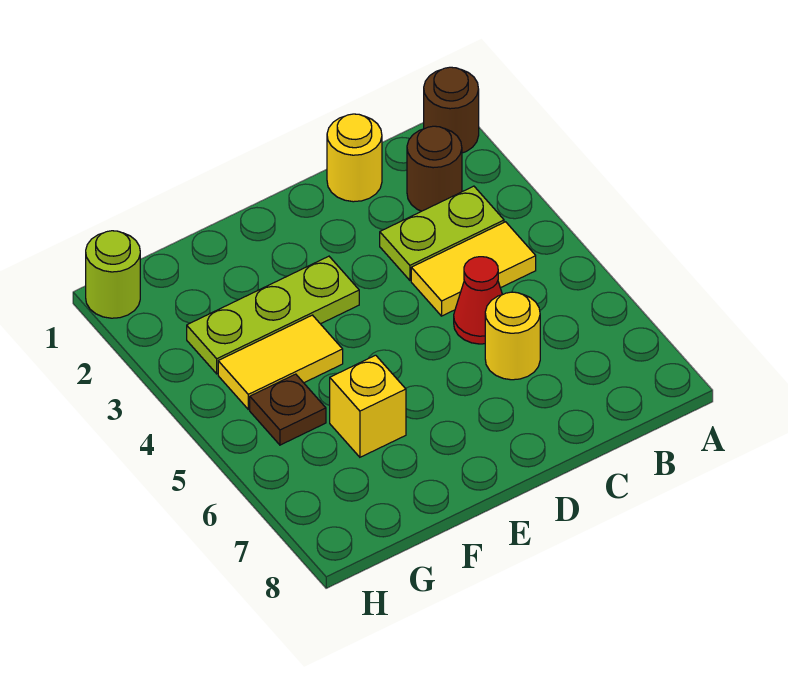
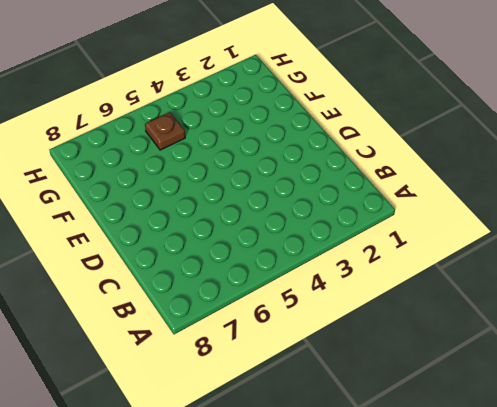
none -> brown 1x1 round brick [424,67,479,153]
none -> brown 1x1 round brick [407,126,462,211]
none -> lime 1x2 plate [380,186,504,280]

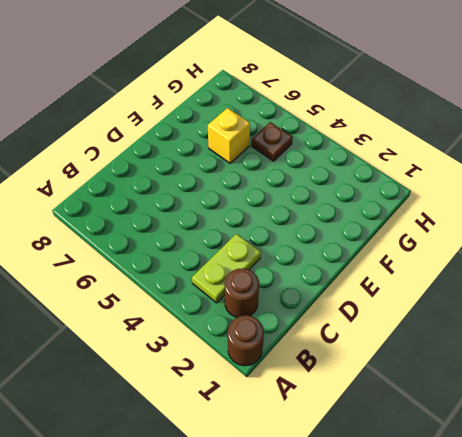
none -> yellow 1x2 tile [411,222,536,316]
none -> yellow 1x1 round brick [327,114,382,202]
none -> red 1x1 cone [454,257,502,344]

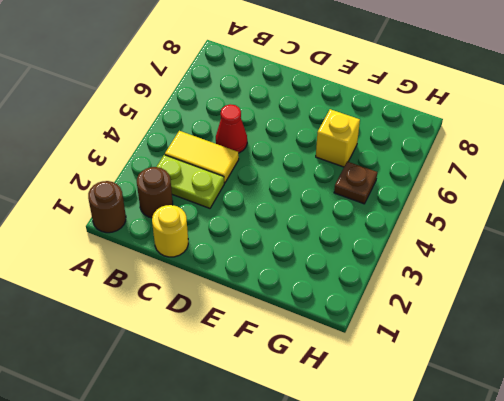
none -> yellow 1x1 round brick [485,292,540,380]
none -> lime 1x3 plate [187,256,359,374]
none -> yellow 1x2 tile [218,315,343,409]

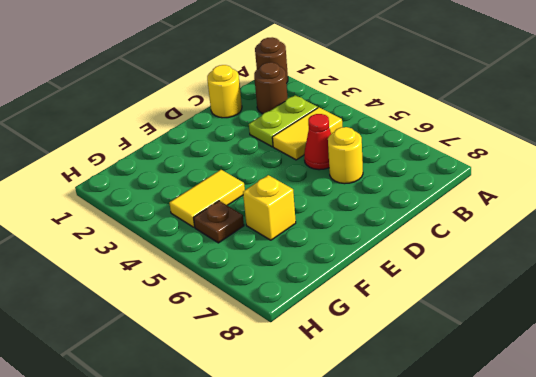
none -> lime 1x3 plate [187,256,359,374]
none -> lime 1x1 round brick [86,231,140,318]

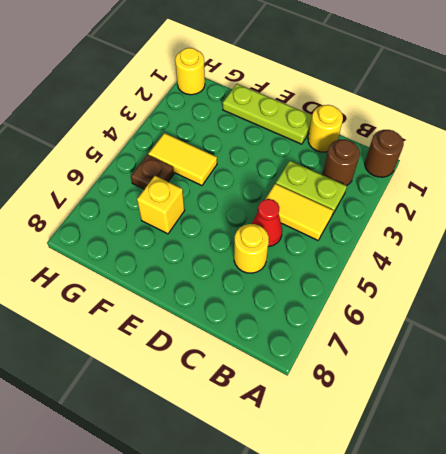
lime 1x3 plate [223,84,312,144] -> lime 1x3 plate moved to [187,256,359,374]
yellow 1x1 round brick [175,48,205,95] -> lime 1x1 round brick [86,231,140,318]

